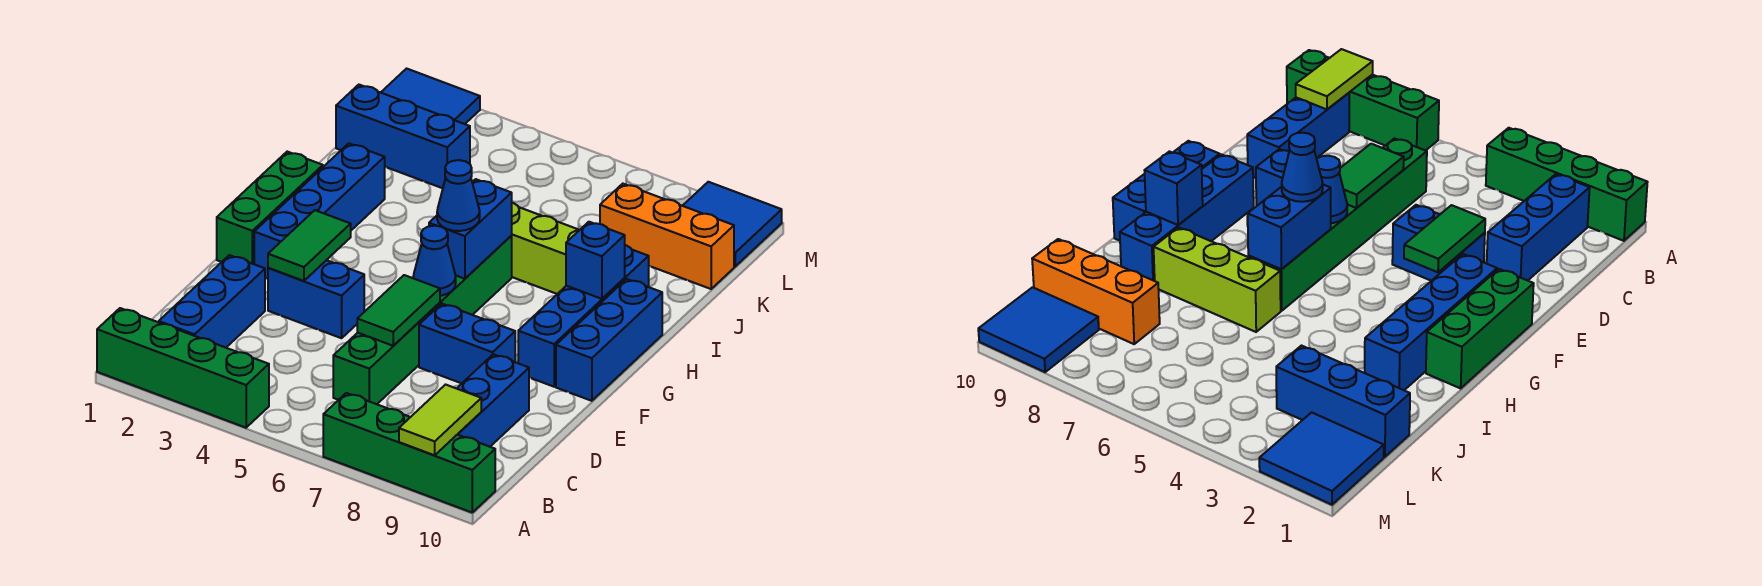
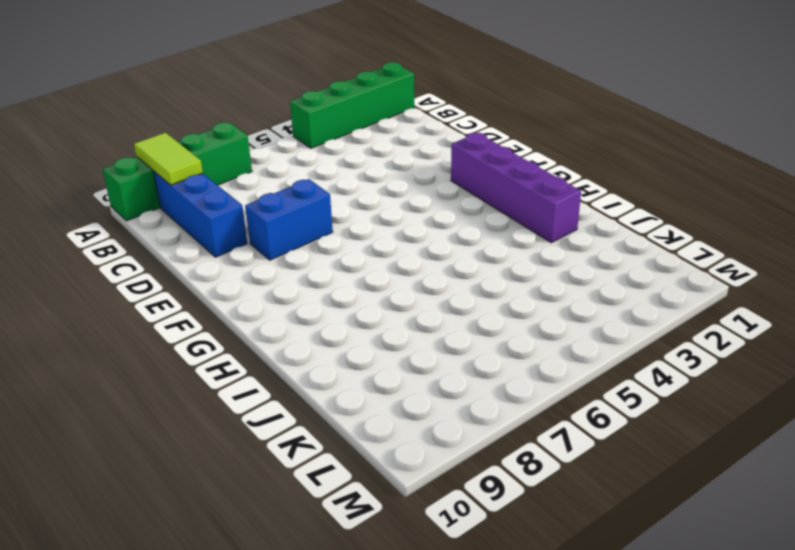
purple 1x4 brick [451,133,581,243] -> blue 1x4 brick [254,143,385,279]
none -> blue 1x3 brick [159,255,265,348]
none -> green 1x6 brick [333,236,512,404]
none -> blue 1x2 brick [268,260,364,338]

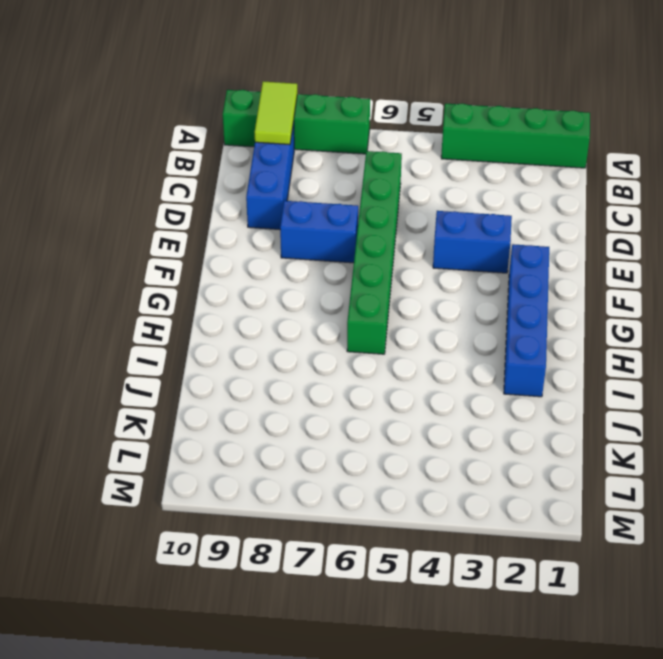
none -> blue 1x3 brick [159,255,265,348]
none -> green 1x3 brick [217,152,323,264]
none -> blue 1x4 brick [518,245,649,387]

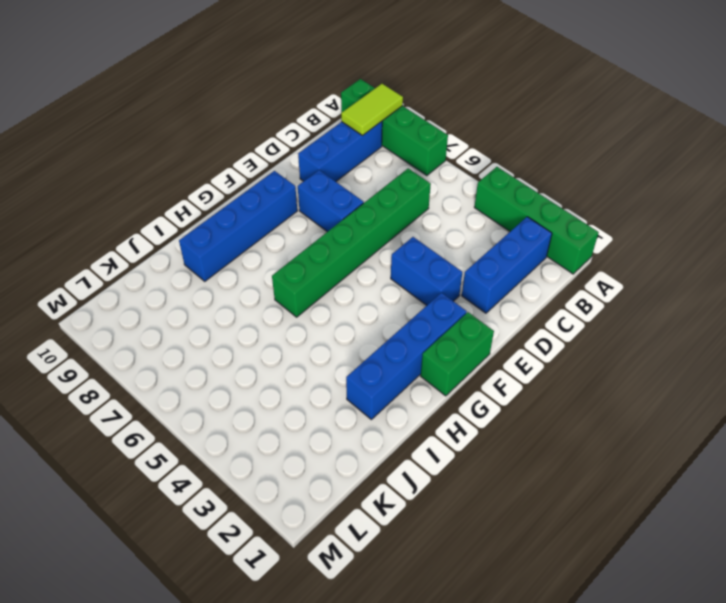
green 1x2 brick [421,312,494,396] -> green 1x3 brick [217,152,323,264]
none -> blue 1x3 brick [556,279,662,401]
none -> lime 1x3 brick [511,203,579,294]
none -> blue 1x3 brick [336,85,470,188]

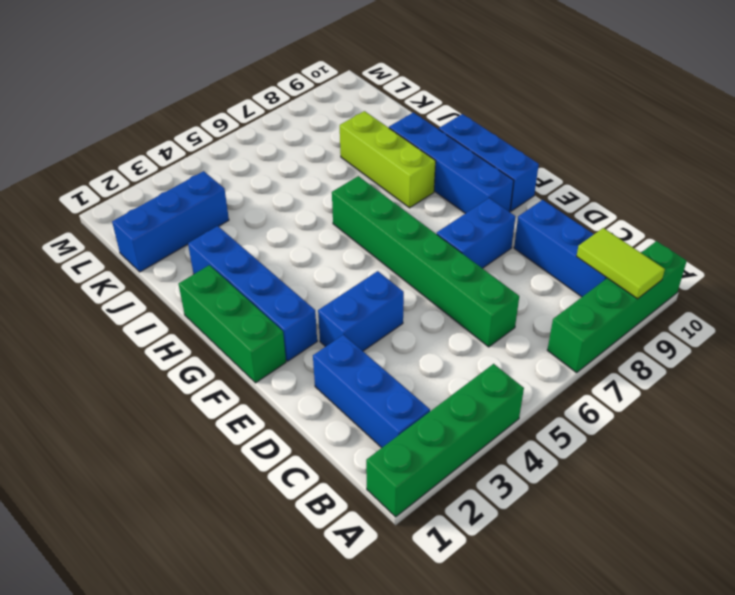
lime 1x3 brick [340,111,436,208] -> lime 1x3 brick turned to [511,203,579,294]
none -> orange 1x3 brick [600,184,734,289]
none -> blue 2x2 tile [381,69,480,124]
none -> blue 2x2 tile [683,182,782,267]

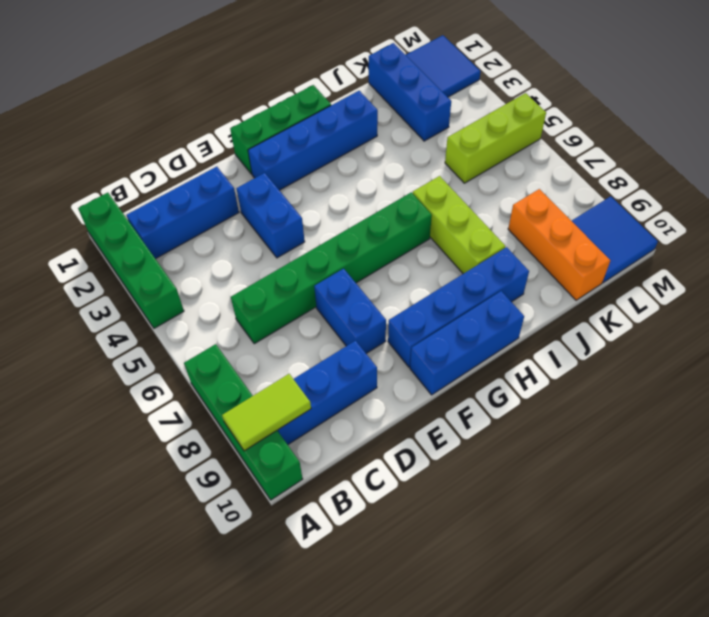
lime 1x3 brick [445,93,546,183] -> none
none -> green 1x2 tile [357,275,440,346]
none -> green 1x2 tile [268,210,351,281]
none -> blue 1x1 cone [413,226,456,296]

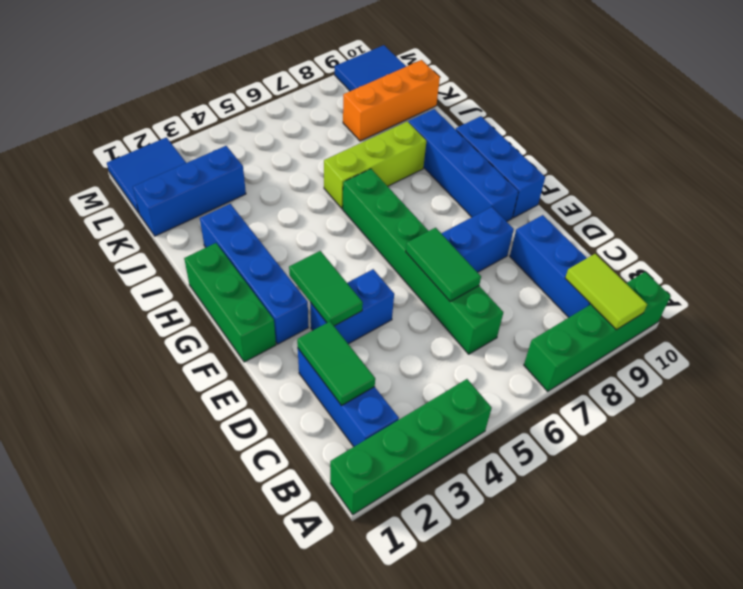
green 1x2 tile [297,322,375,406] -> none
none -> blue 1x1 cone [413,226,456,296]
none -> blue 1x2 brick [429,179,512,279]
none -> blue 1x1 brick [566,222,625,299]

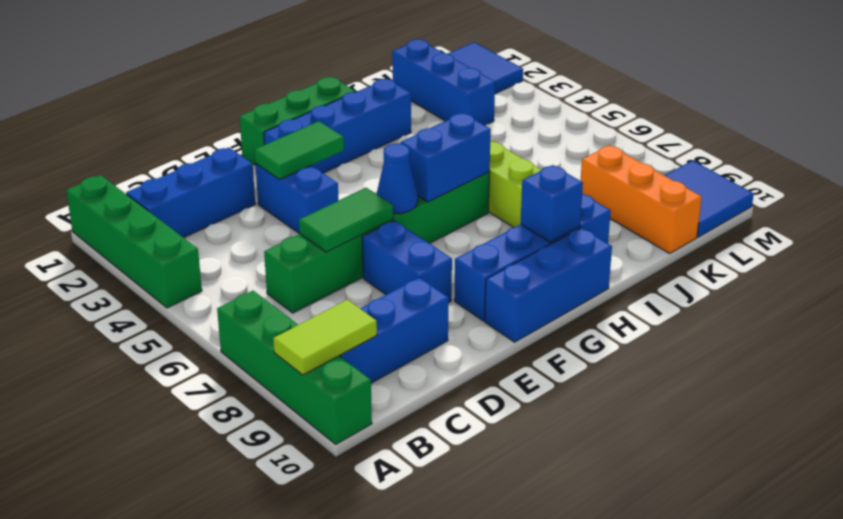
none -> blue 1x1 cone [437,160,480,231]

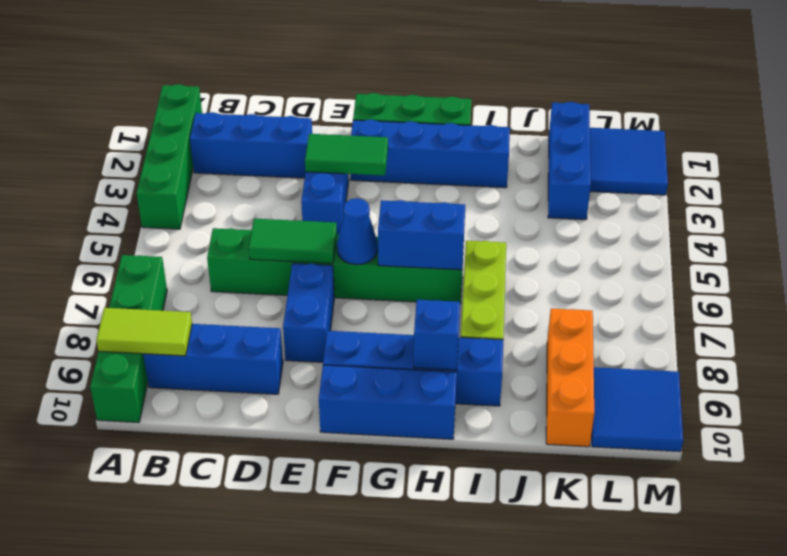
none -> blue 1x1 cone [437,160,480,231]

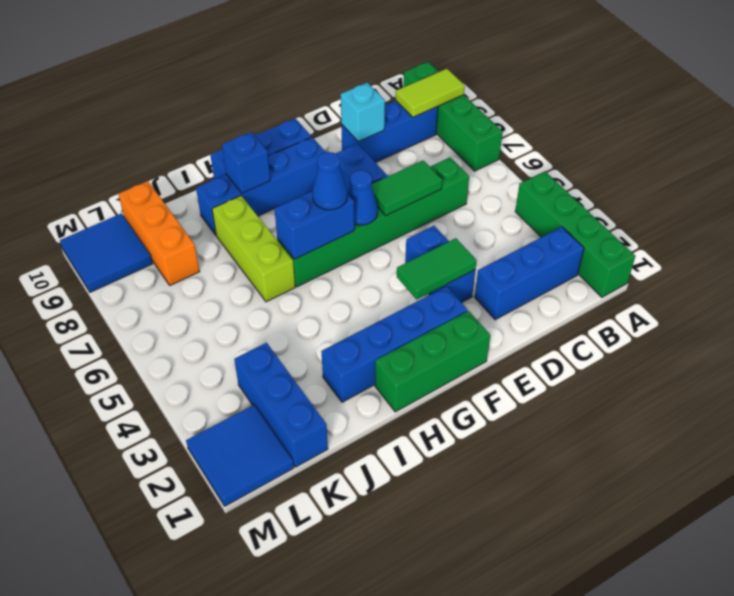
cyan 1x1 brick [341,83,385,142] -> none

